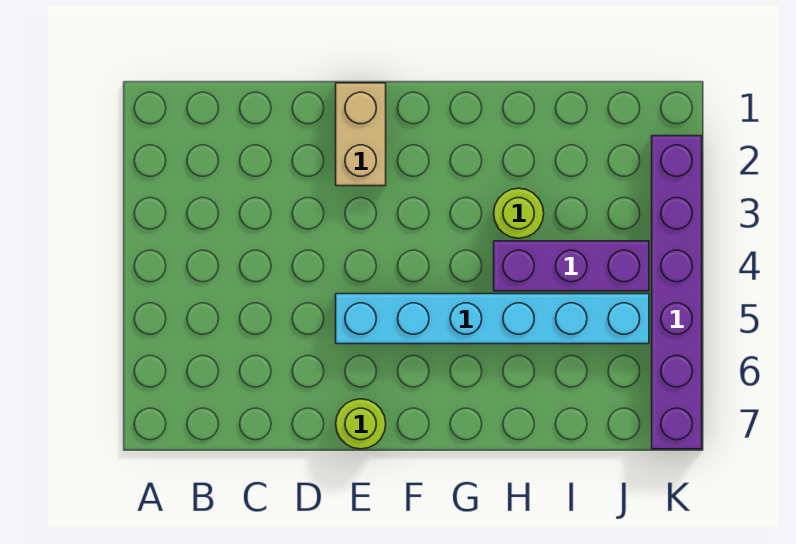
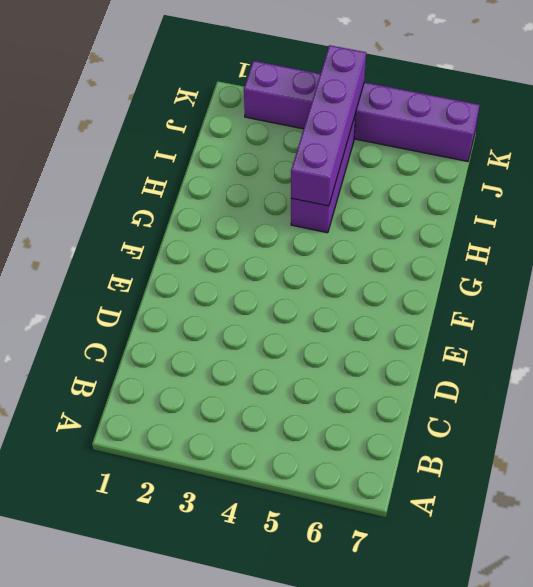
purple 1x4 brick [291,45,366,206] -> none
none -> tan 1x2 brick [336,83,386,186]
none -> cyan 1x6 brick [336,294,649,344]

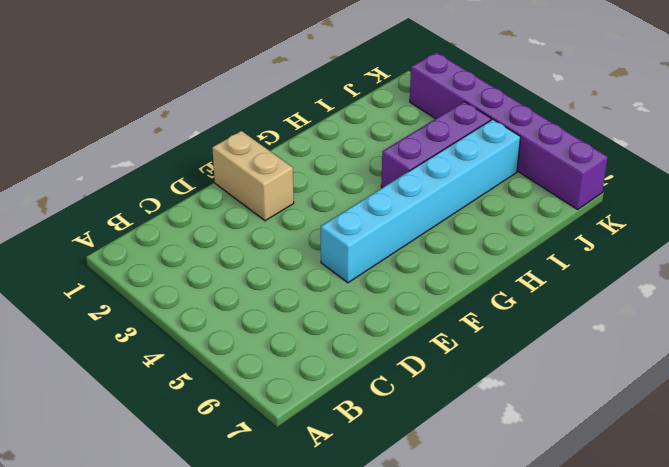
none -> lime 1x1 round brick [336,399,386,449]
none -> lime 1x1 round brick [494,188,544,238]

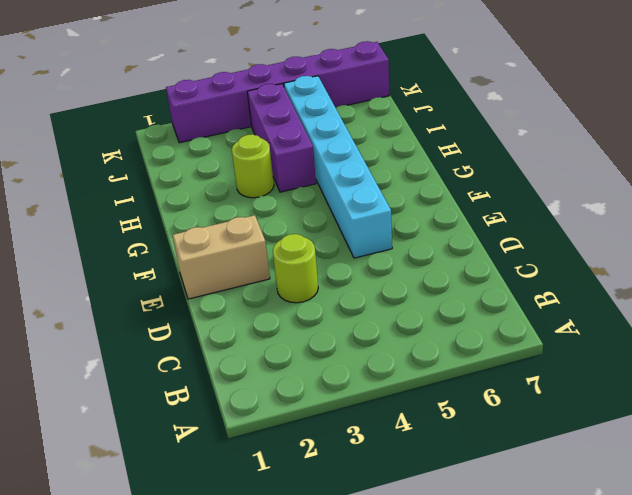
lime 1x1 round brick [273,234,318,303] -> lime 1x1 round brick moved to [336,399,386,449]

